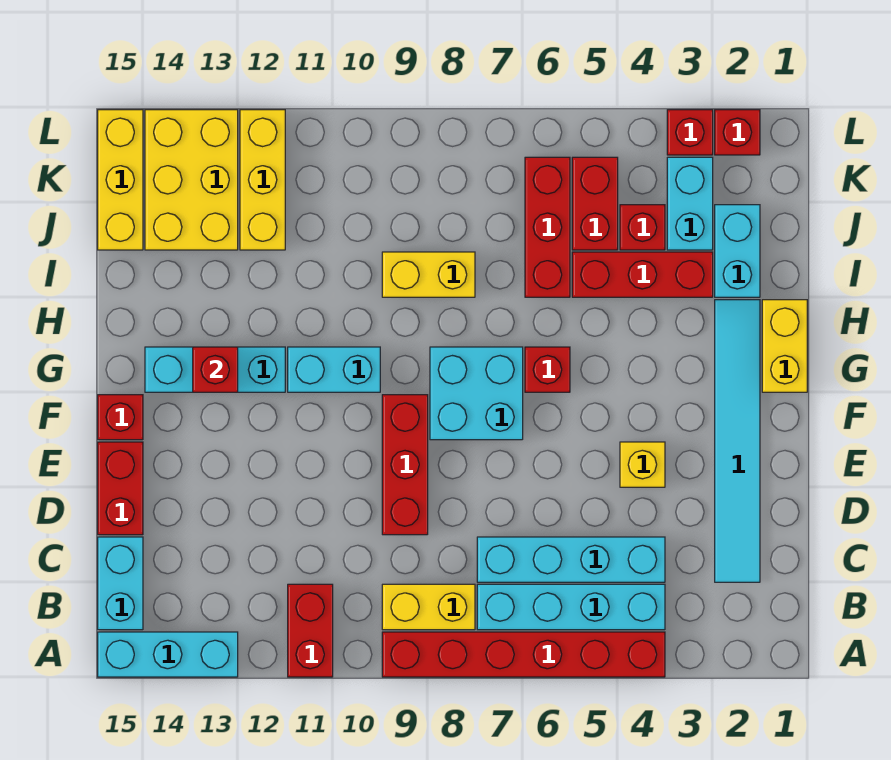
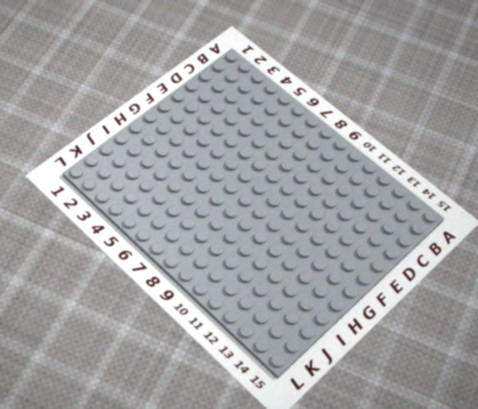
none -> red 1x6 brick [382,632,665,677]
none -> red 1x2 brick [288,584,333,677]
none -> cyan 1x3 brick [98,632,238,677]
none -> cyan 1x4 brick [477,584,665,630]

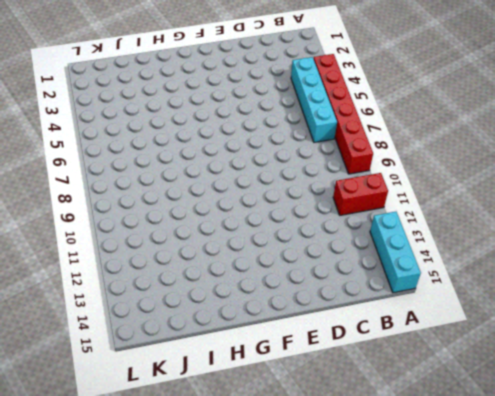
none -> yellow 1x2 brick [382,584,475,630]
none -> cyan 1x2 brick [98,537,143,630]
none -> cyan 1x6 tile [715,300,760,582]
none -> cyan 1x4 brick [477,537,665,582]

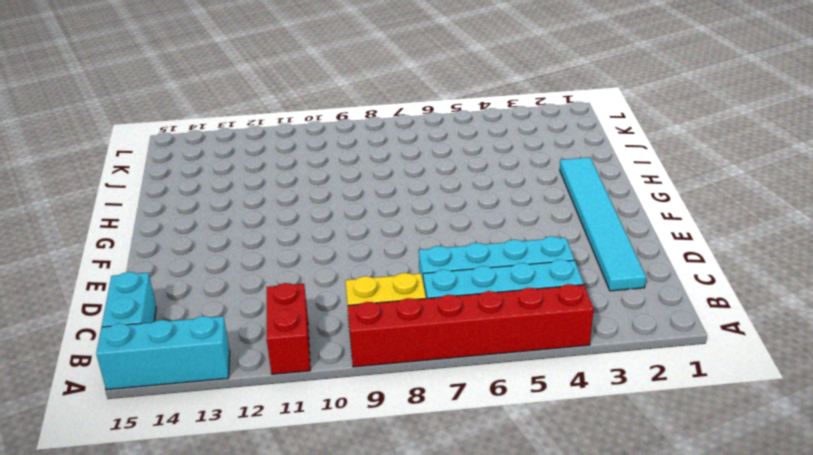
none -> red 1x3 brick [382,395,428,535]
none -> red 1x2 brick [98,442,143,535]
none -> yellow 1x1 brick [620,442,665,487]
none -> cyan 2x2 brick [430,347,523,440]

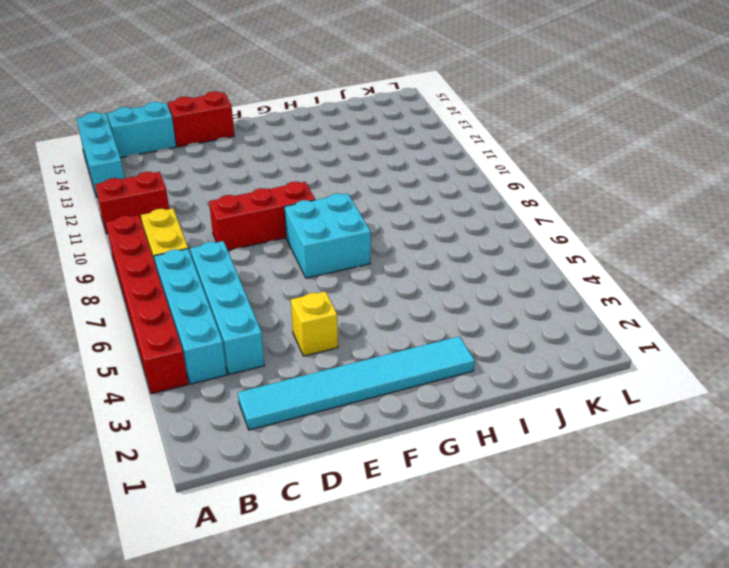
none -> red 1x1 brick [98,395,143,440]
none -> yellow 1x2 brick [762,300,807,392]
none -> red 1x1 brick [525,347,570,392]
none -> cyan 1x2 brick [288,347,380,392]

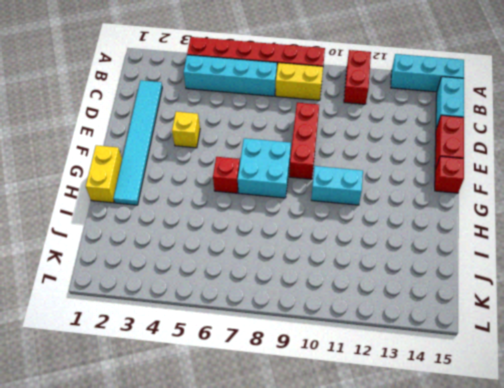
none -> cyan 1x4 brick [477,537,665,582]
none -> cyan 1x3 brick [145,347,285,392]
none -> cyan 1x2 brick [715,205,760,297]
none -> red 1x3 brick [572,252,713,297]

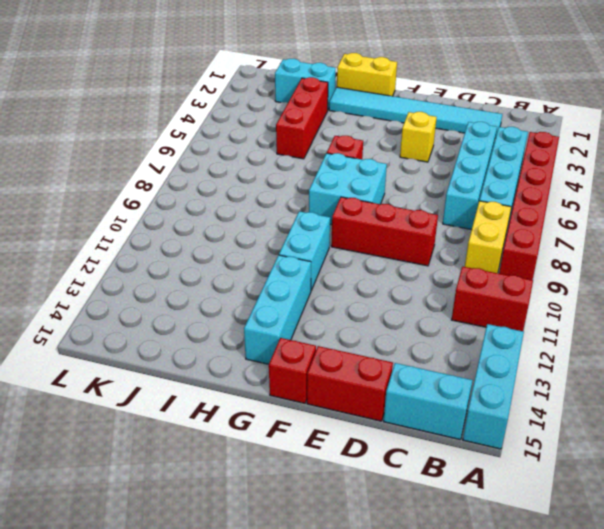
none -> red 1x3 brick [525,157,570,297]
none -> yellow 1x2 brick [382,252,475,297]
none -> cyan 1x2 brick [667,157,713,250]
none -> red 1x1 brick [620,205,665,250]

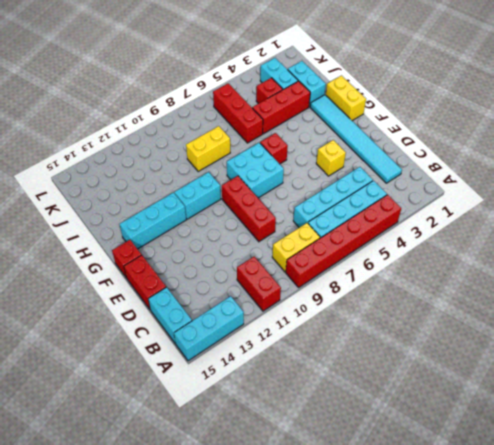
none -> red 1x2 brick [572,157,618,250]
none -> yellow 1x3 brick [240,110,285,250]
none -> yellow 2x3 brick [145,110,238,250]
none -> yellow 1x3 brick [98,110,143,250]

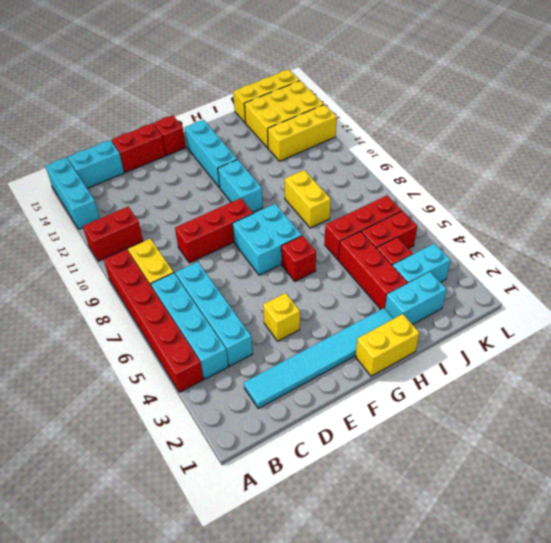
none -> red 1x1 brick [715,110,760,155]
none -> red 1x1 brick [667,110,713,155]
none -> red 1x1 brick [193,347,238,392]

